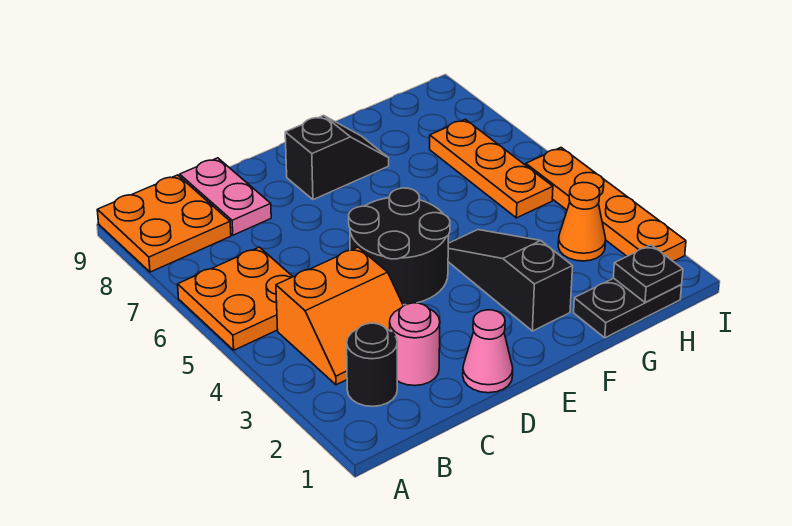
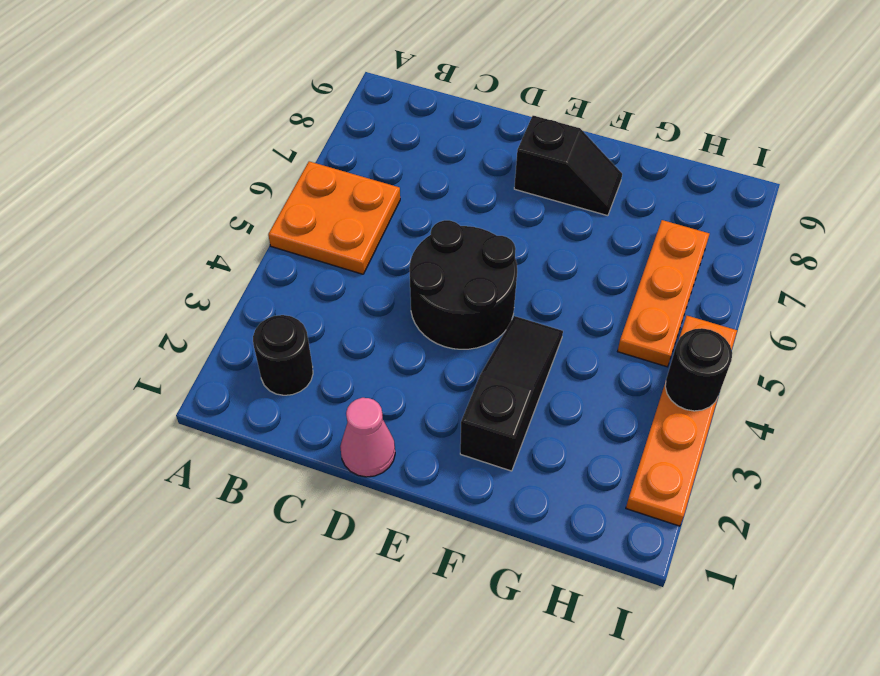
black 1x1 round brick [665,328,732,411] -> none
none -> orange 2x2 plate [97,175,231,272]
none -> orange 2x2 slope [276,247,403,385]
none -> pink 1x1 round brick [390,303,440,386]

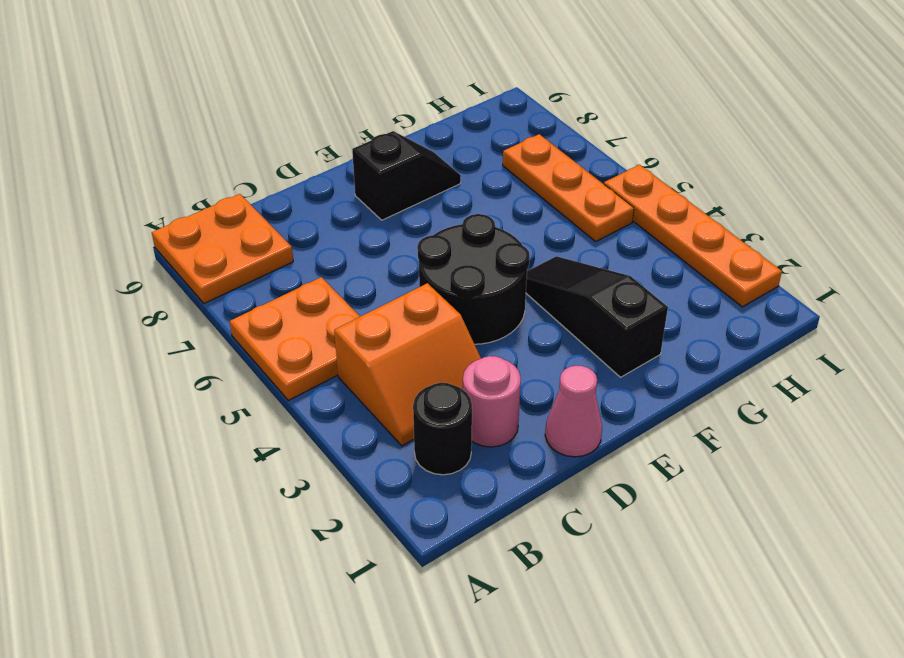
none -> pink 1x2 plate [180,158,271,235]
none -> black 1x2 plate [574,278,682,338]
none -> orange 1x1 cone [558,182,606,261]

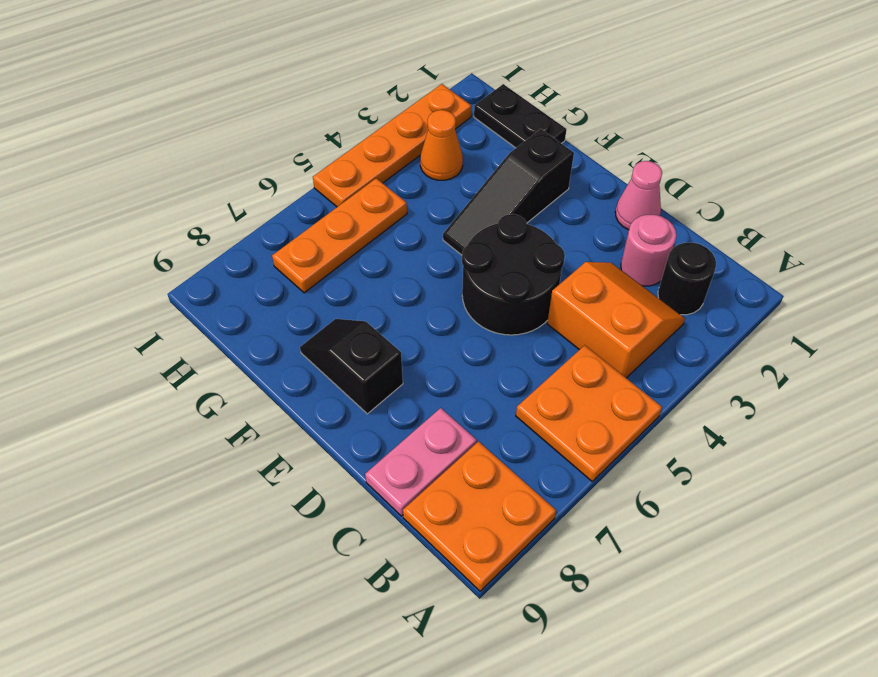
none -> black 1x1 plate [613,245,683,302]

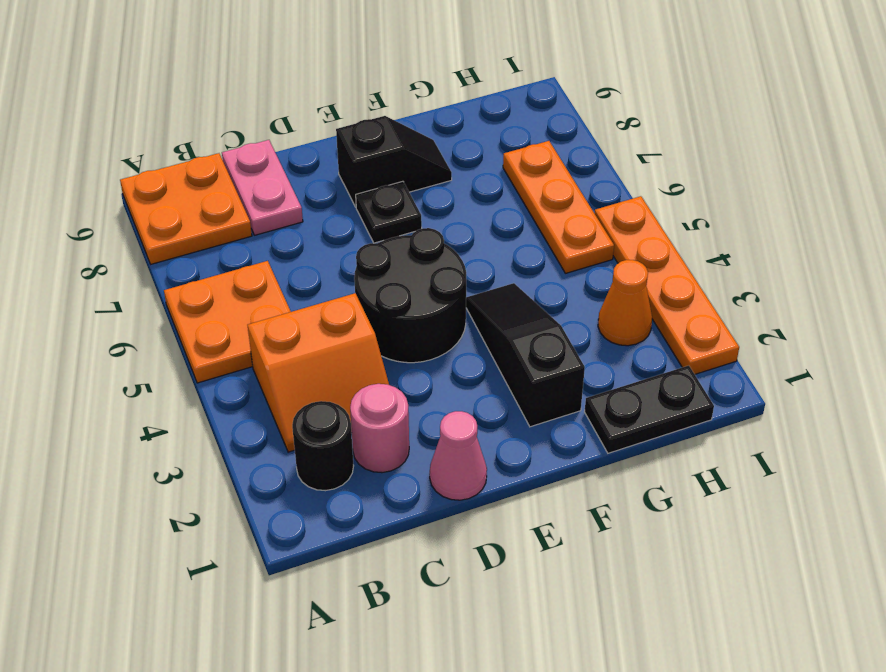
black 1x1 plate [356,181,422,243] -> black 1x1 plate moved to [613,245,683,302]

